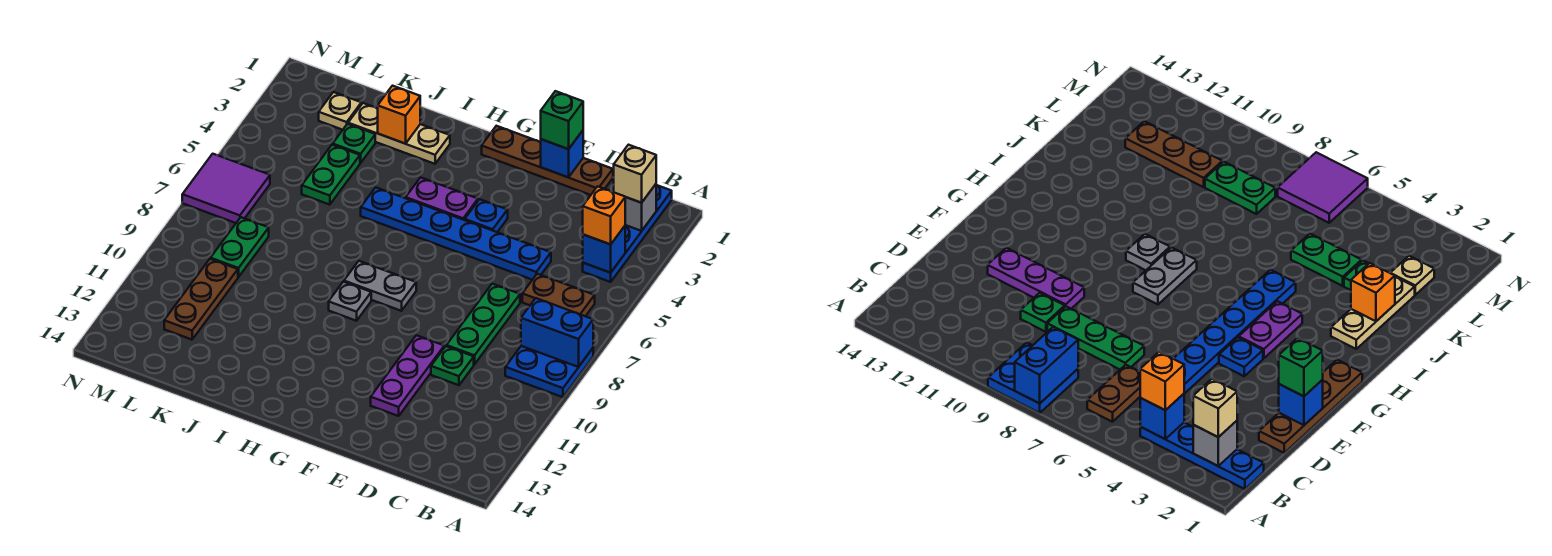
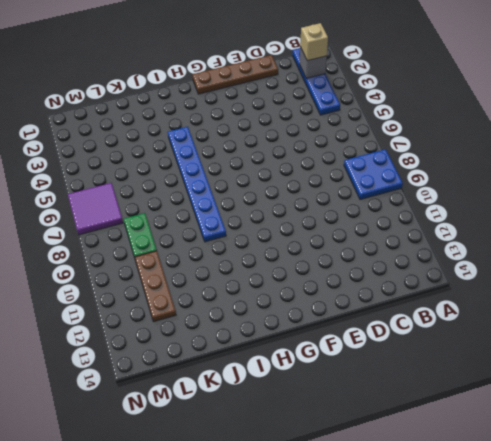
blue 1x6 plate [168,127,226,242] -> blue 1x6 plate turned to [361,187,551,280]
none -> brown 1x2 plate [522,274,595,316]
none -> green 1x3 plate [446,284,520,364]
none -> green 1x1 plate [431,346,474,385]

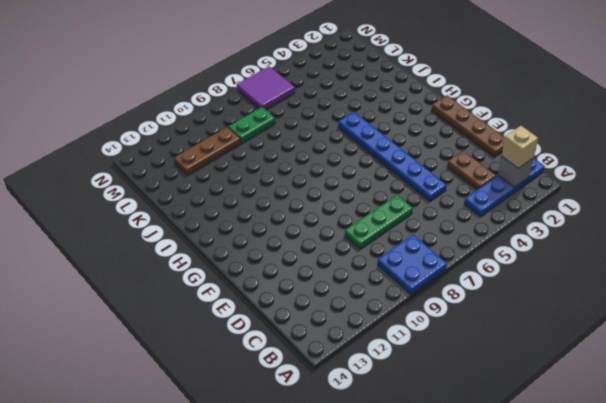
brown 1x2 plate [447,151,496,190] -> brown 1x2 plate moved to [522,274,595,316]
none -> green 1x1 plate [431,346,474,385]
none -> purple 1x3 plate [371,335,444,416]
none -> blue 1x1 plate [465,199,508,232]

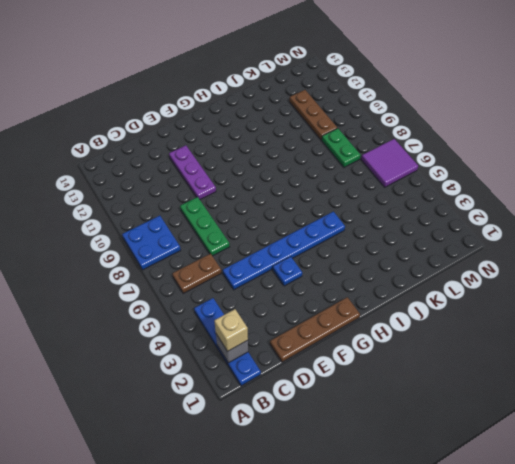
none -> green 1x1 plate [431,346,474,385]
none -> purple 1x2 plate [406,177,478,220]
none -> grey 1x2 plate [344,261,416,311]

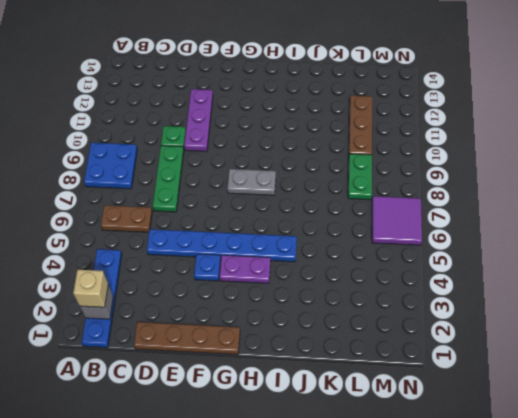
none -> grey 1x1 plate [329,282,371,321]
none -> tan 1x3 plate [348,103,450,164]
none -> green 1x1 plate [333,124,375,163]

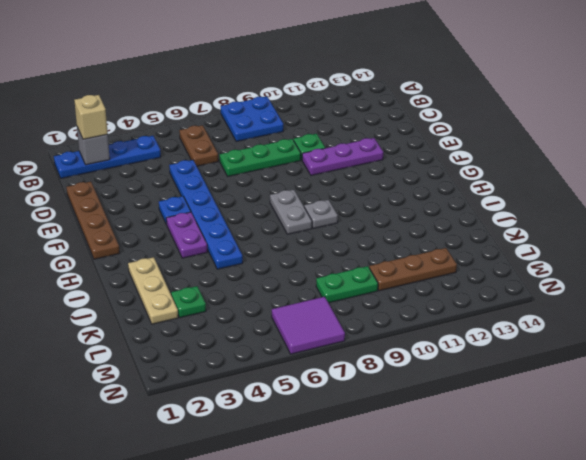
none -> green 1x2 plate [302,145,360,205]
none -> tan 1x1 plate [319,92,361,130]
none -> blue 1x2 brick [521,298,593,367]

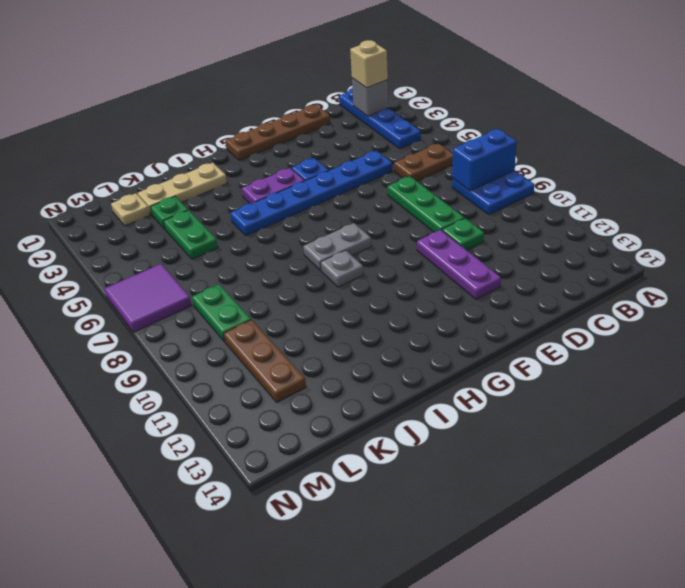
none -> blue 1x1 brick [583,226,625,273]
none -> blue 1x1 brick [541,131,583,177]
none -> orange 1x1 brick [378,86,420,144]

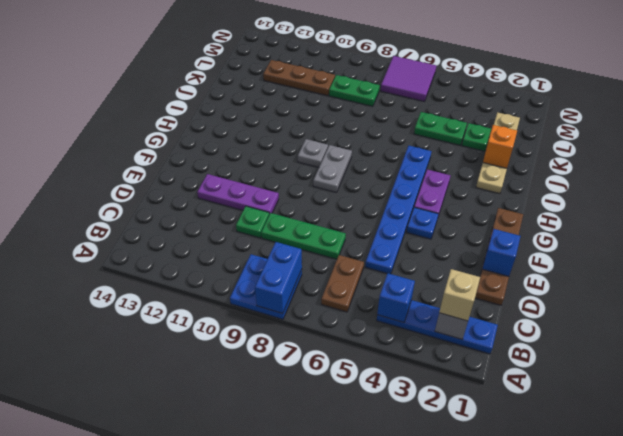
none -> orange 1x1 brick [583,186,625,244]
none -> green 1x1 brick [541,91,583,149]

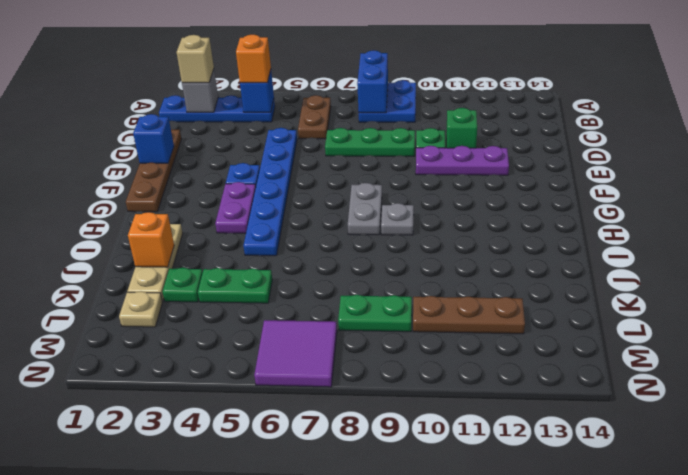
green 1x1 brick [446,108,477,148] -> green 1x1 brick moved to [541,91,583,149]

